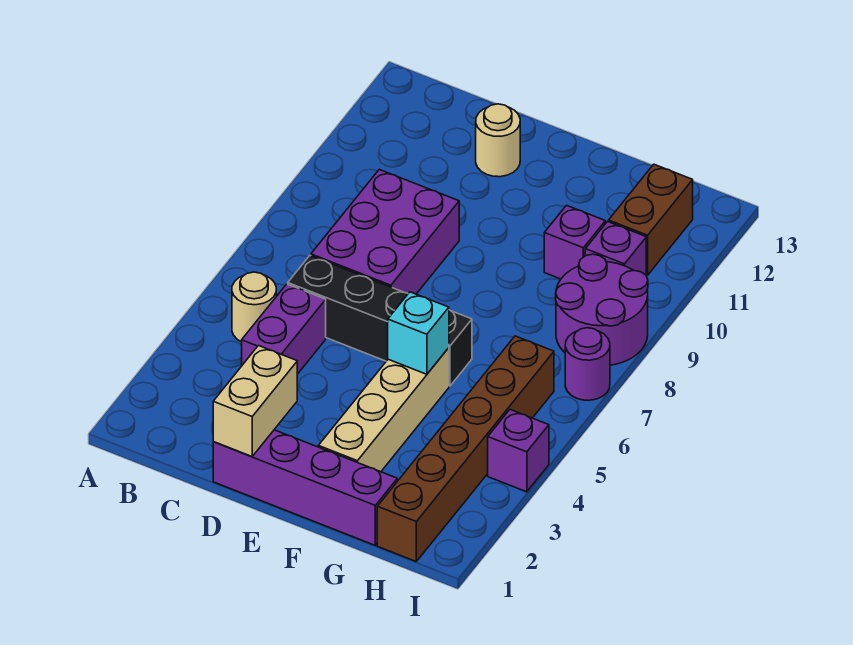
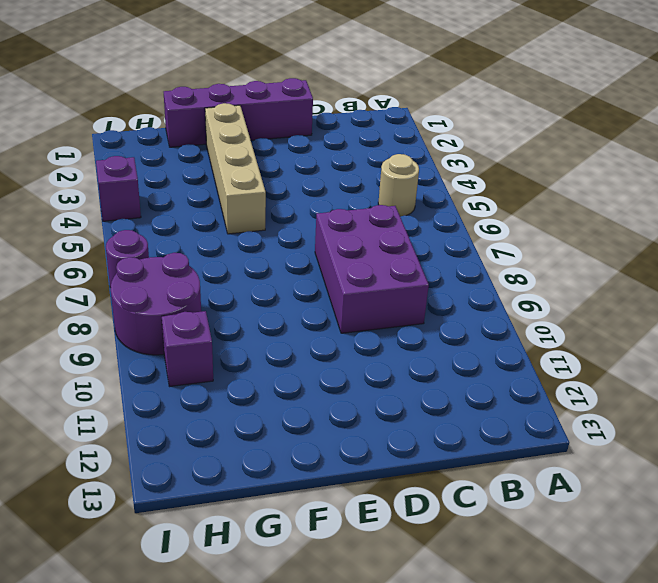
none -> purple 1x2 brick [242,284,326,374]
none -> black 1x4 brick [288,256,472,386]
none -> tan 1x1 round brick [476,104,520,177]

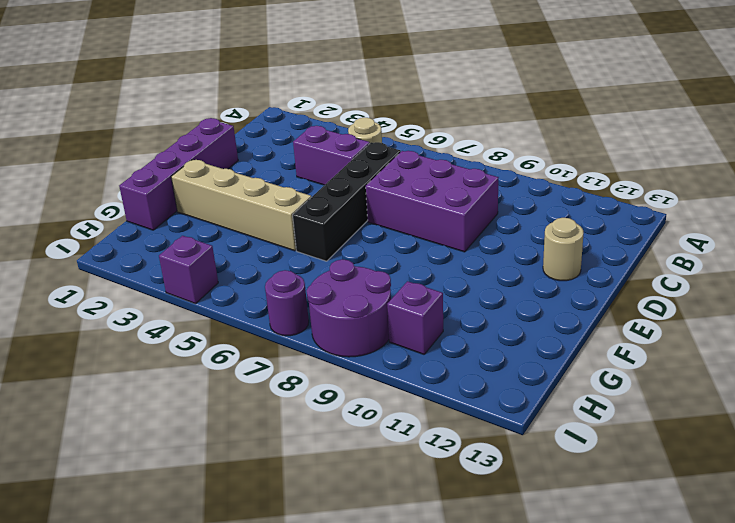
none -> purple 1x1 brick [544,205,605,279]
none -> brown 1x6 brick [377,336,554,561]
none -> brown 1x2 brick [609,164,693,275]

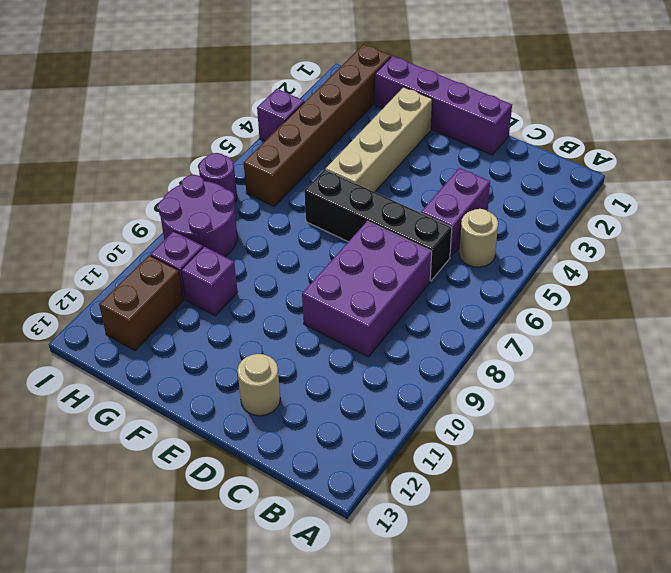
none -> tan 1x2 brick [213,346,297,456]
none -> cyan 1x1 brick [388,292,449,374]

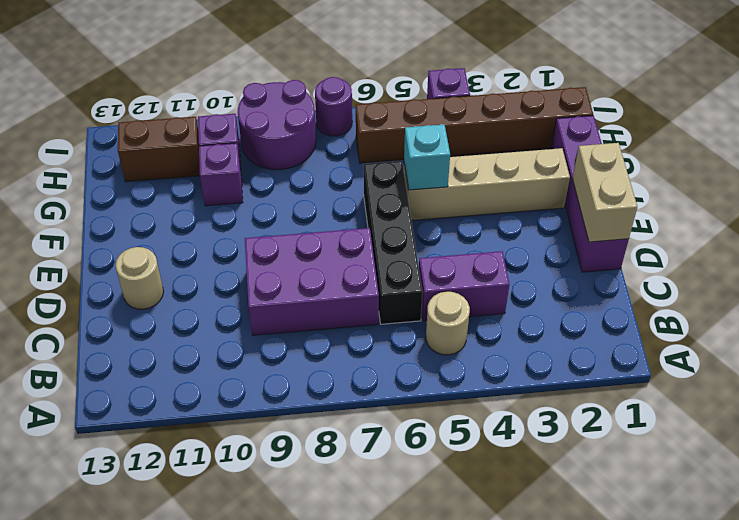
tan 1x2 brick [572,143,637,242] -> tan 1x2 brick turned to [213,346,297,456]

